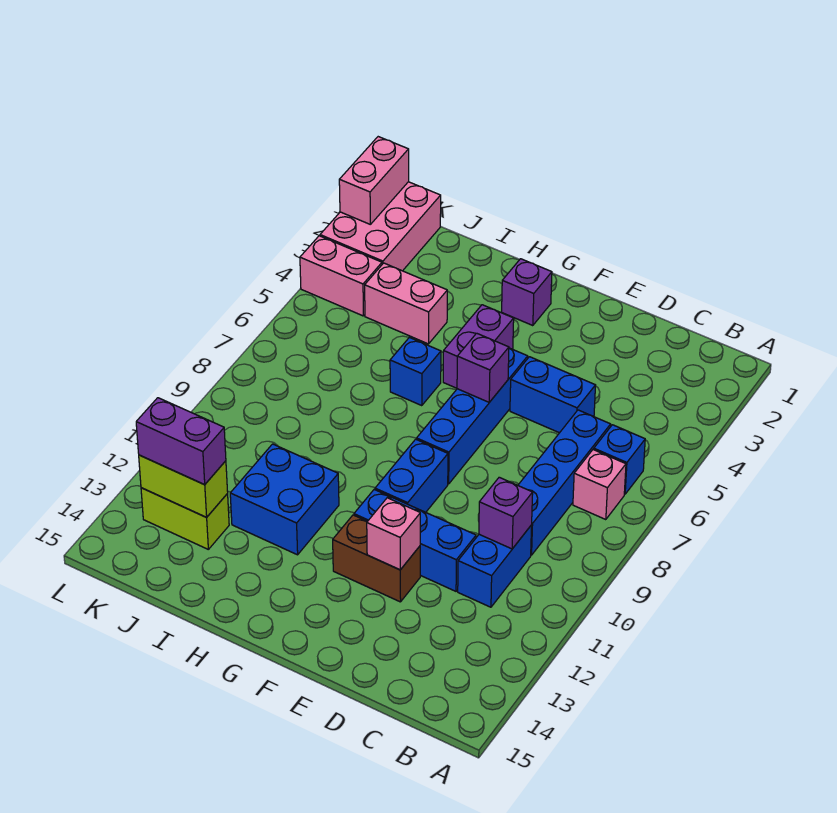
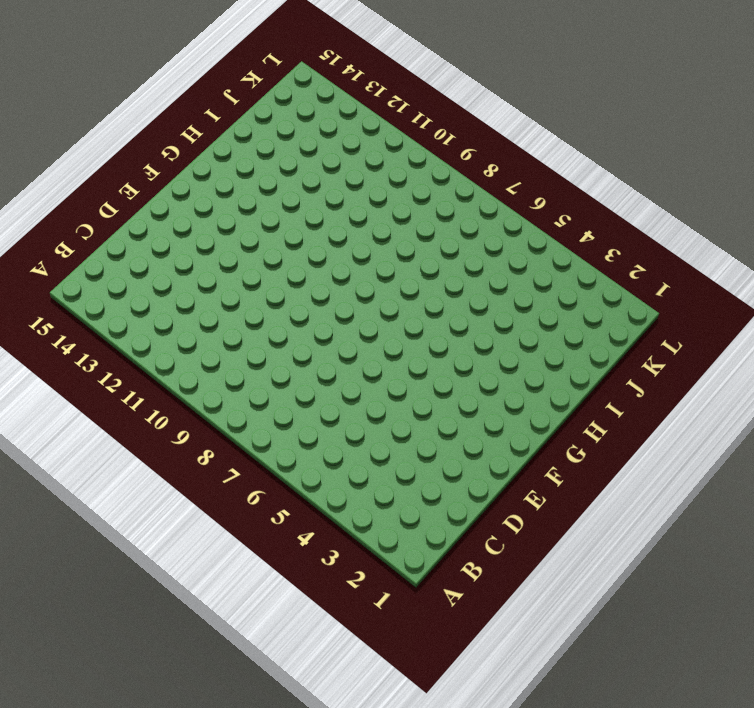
none -> blue 1x1 brick [594,425,645,494]
none -> pink 1x1 brick [573,450,626,520]
none -> blue 1x4 brick [518,410,611,555]

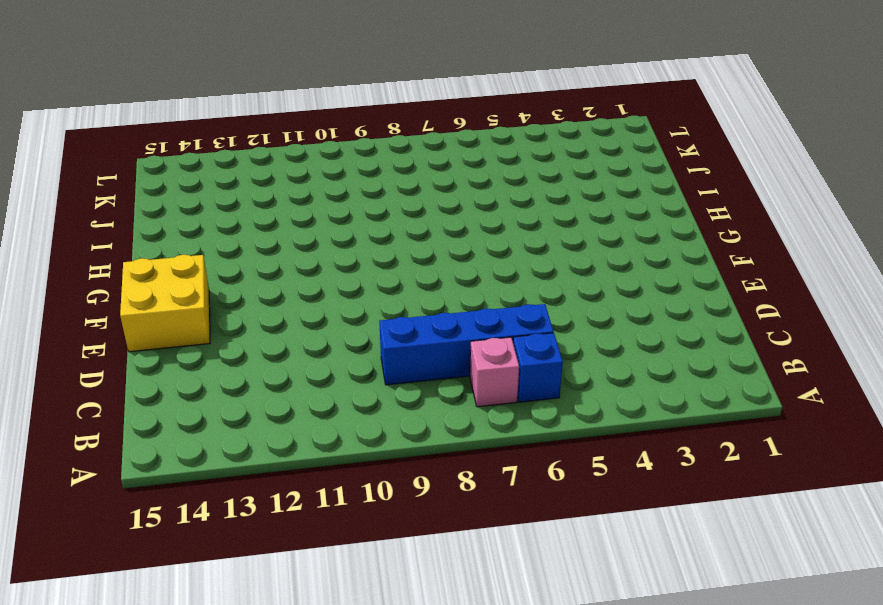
yellow 2x2 brick [120,255,210,352] -> none
none -> blue 1x2 brick [458,525,532,607]
none -> blue 1x2 brick [510,357,596,433]
none -> blue 1x3 brick [354,490,476,591]

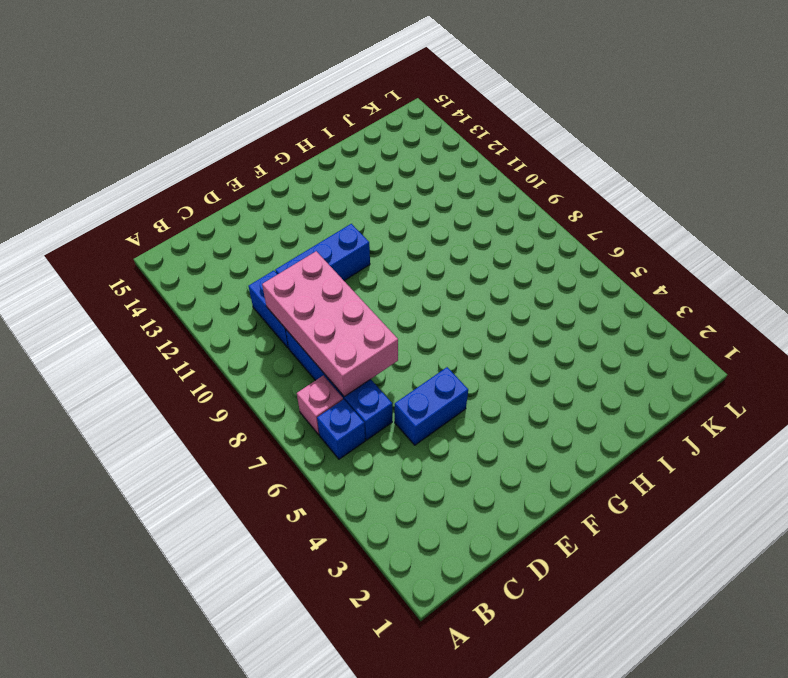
pink 2x4 brick [262,251,398,397] -> purple 1x1 brick [479,477,533,549]
none -> brown 1x2 brick [333,515,420,602]
none -> blue 1x4 brick [417,348,528,484]
none -> blue 1x2 brick [375,439,448,512]

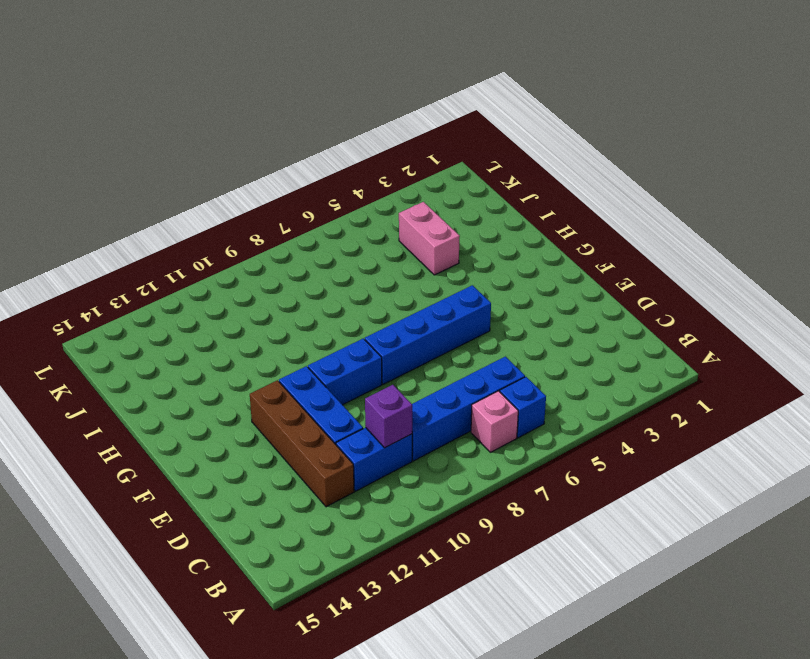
brown 1x4 brick [250,380,354,507] -> brown 1x2 brick [333,515,420,602]
none -> blue 1x2 brick [510,357,596,433]
none -> purple 1x1 brick [502,259,552,326]
none -> purple 1x2 brick [443,305,514,388]

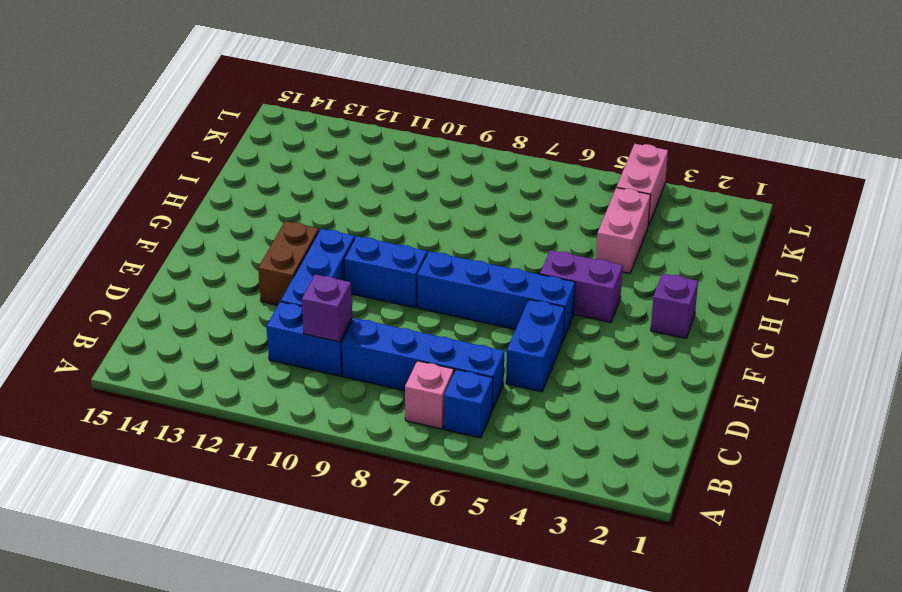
none -> blue 1x1 brick [390,337,441,406]
none -> blue 2x2 brick [230,444,339,555]
none -> lime 1x2 brick [141,488,229,549]

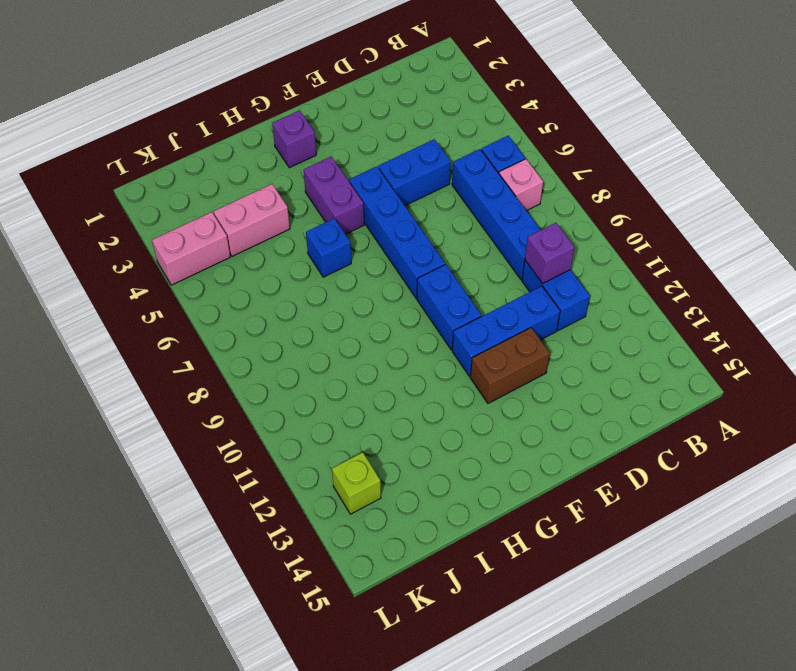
lime 1x1 brick [332,452,381,514] -> lime 1x2 brick [141,488,229,549]
none -> blue 2x2 brick [230,444,339,555]
none -> pink 2x3 brick [320,182,441,271]
none -> pink 1x1 brick [367,498,420,570]

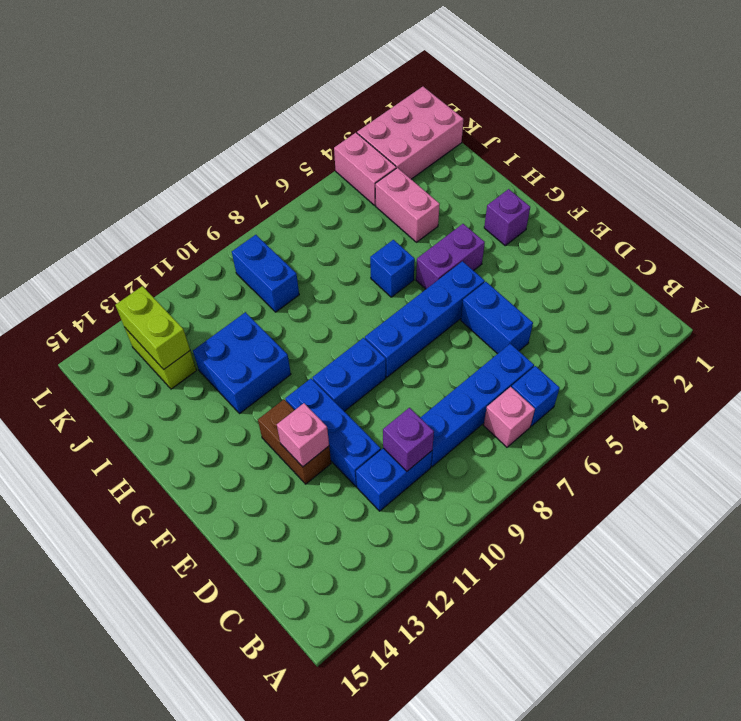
blue 1x2 brick [232,235,299,312] -> none
none -> purple 1x1 brick [457,333,509,402]
none -> pink 1x2 brick [339,137,409,224]
none -> purple 1x2 brick [136,398,226,485]

